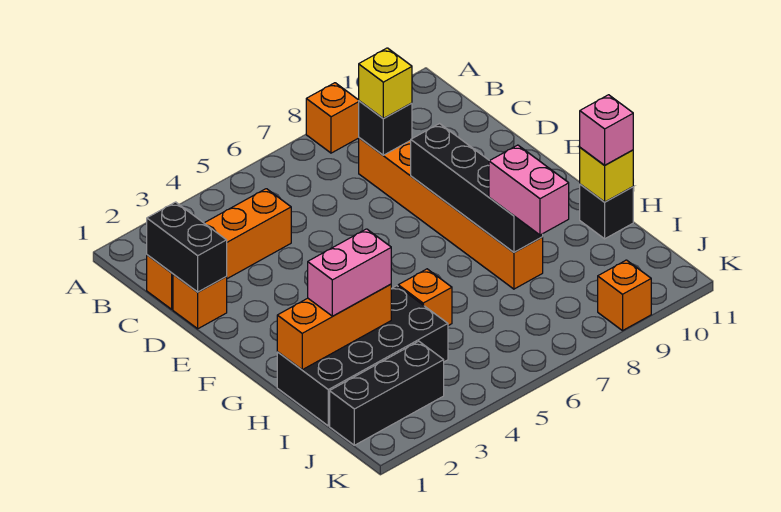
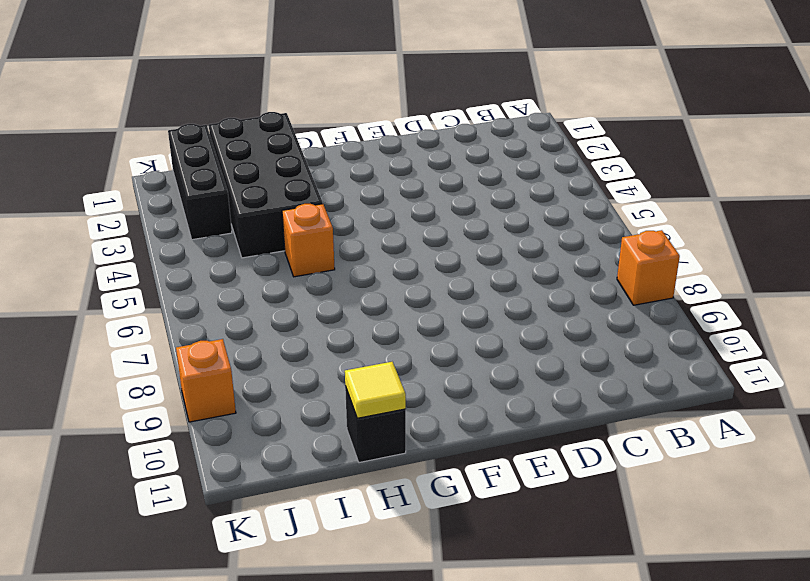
yellow 1x1 tile [345,362,406,418] -> yellow 1x1 brick [580,148,633,202]
none -> orange 1x4 brick [147,189,291,309]
none -> orange 1x6 brick [359,138,543,289]
none -> orange 1x1 brick [173,274,227,329]

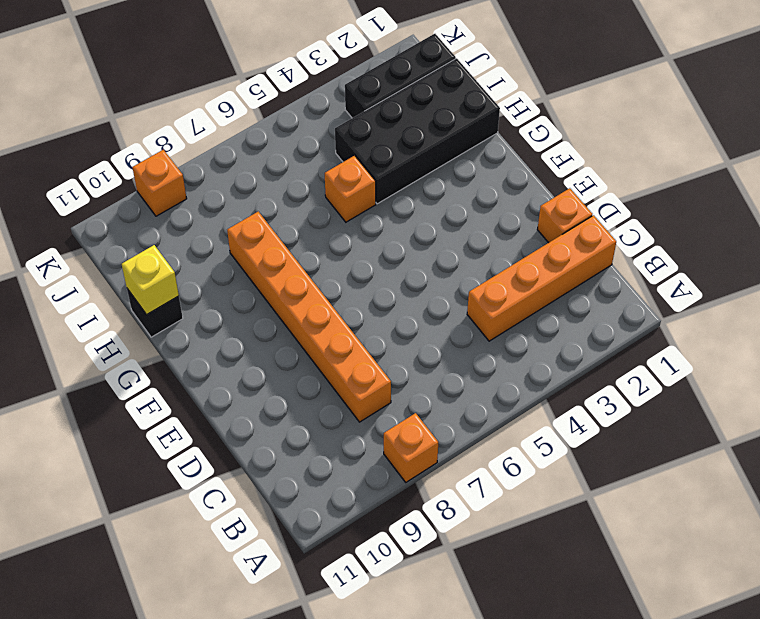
none -> black 1x2 brick [147,202,227,292]
none -> black 1x1 brick [359,101,412,155]
none -> black 1x4 brick [411,124,543,252]

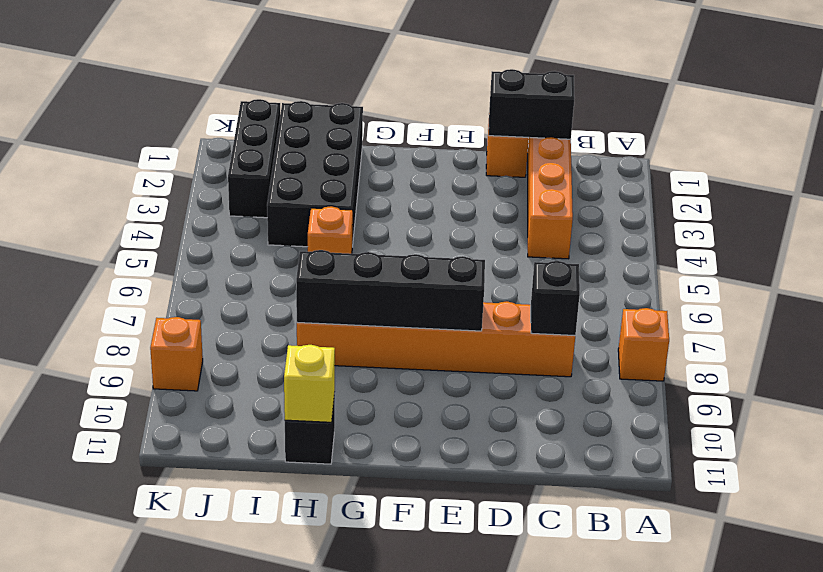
none -> orange 1x3 brick [277,284,391,370]
none -> yellow 1x1 brick [359,48,412,119]
none -> pink 1x2 brick [308,229,391,316]

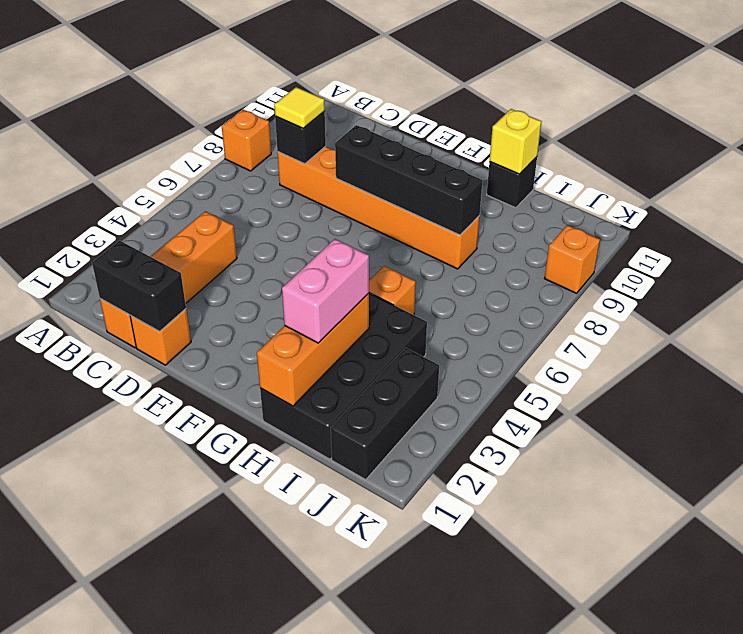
yellow 1x1 tile [274,87,325,128] -> yellow 1x1 brick [359,48,412,119]
none -> pink 1x2 brick [489,145,569,235]
none -> pink 1x1 brick [580,95,633,165]

